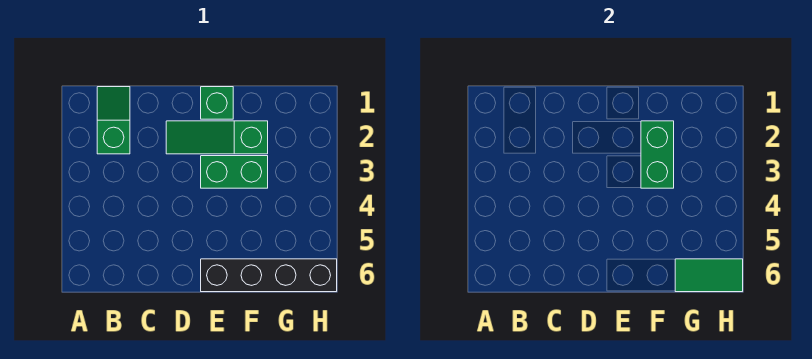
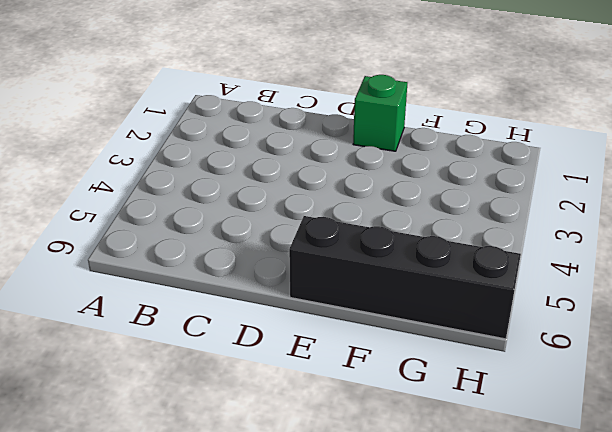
none -> green 1x2 slope [97,87,130,154]
none -> green 1x3 slope [166,121,268,154]

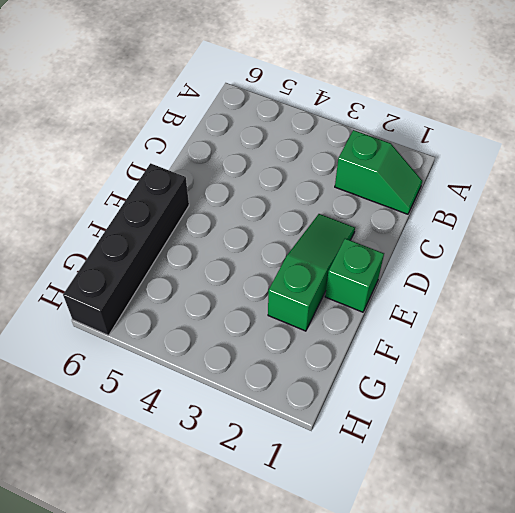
none -> green 1x2 brick [201,156,268,188]
none -> green 1x2 brick [641,121,674,188]

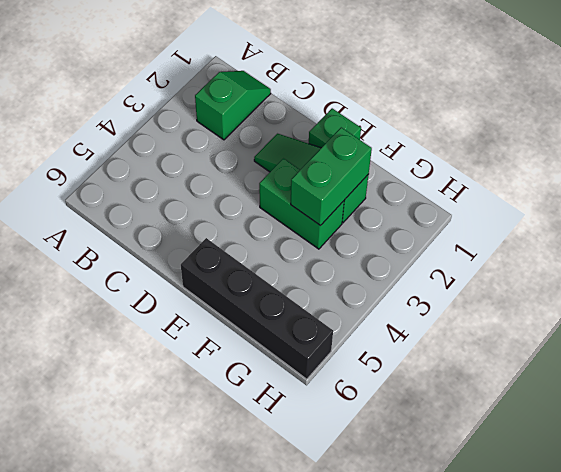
none -> green 1x2 tile [675,259,743,292]

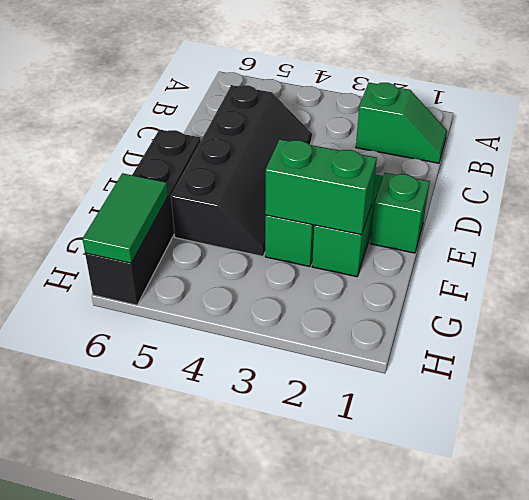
black 2x4 slope [171,85,312,256] -> none

